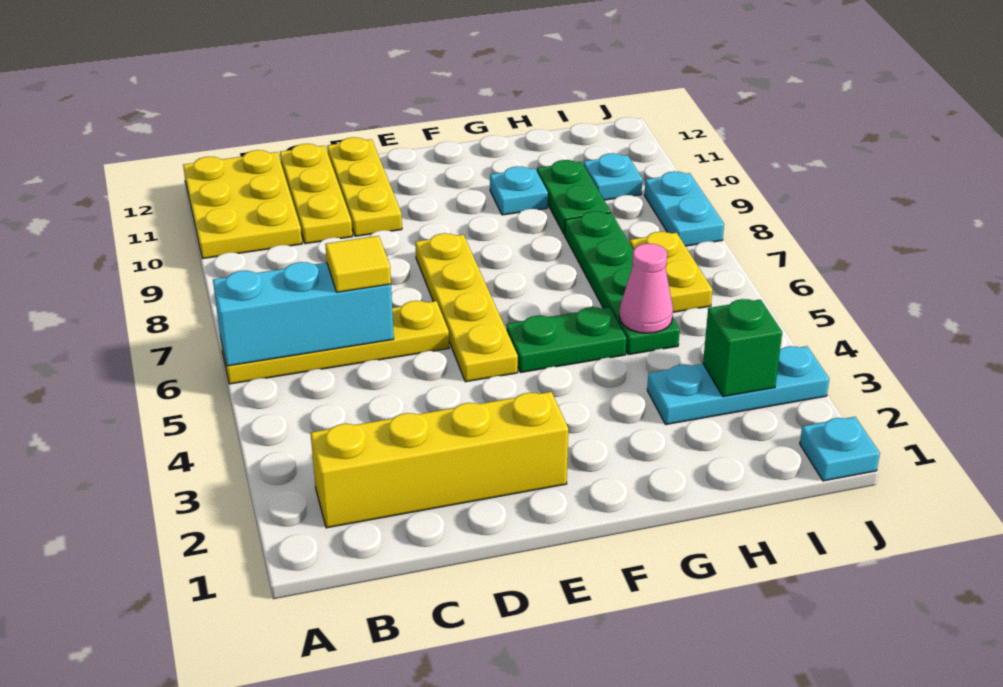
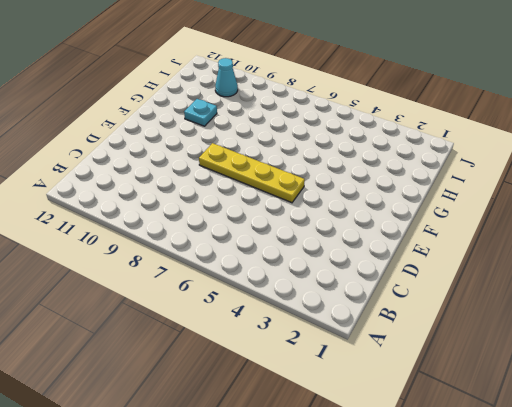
cyan 1x1 cone [215,58,238,97] -> cyan 1x1 plate [584,153,642,200]
none -> yellow 1x4 plate [220,301,449,384]
none -> yellow 2x3 plate [183,150,302,259]
none -> yellow 1x4 brick [311,392,568,528]

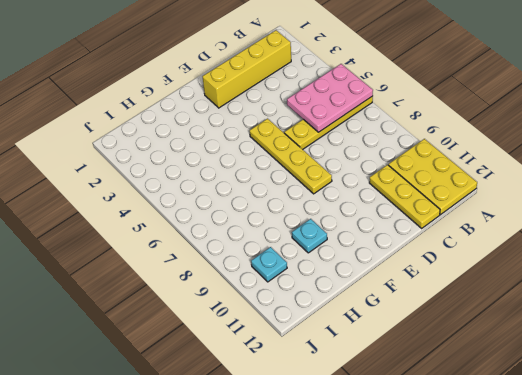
pink 2x3 plate [287,64,373,132] -> cyan 1x3 brick [213,262,394,366]
none -> yellow 1x3 plate [327,137,402,236]
none -> green 1x2 plate [506,307,626,373]
none -> cyan 1x3 plate [647,346,829,424]

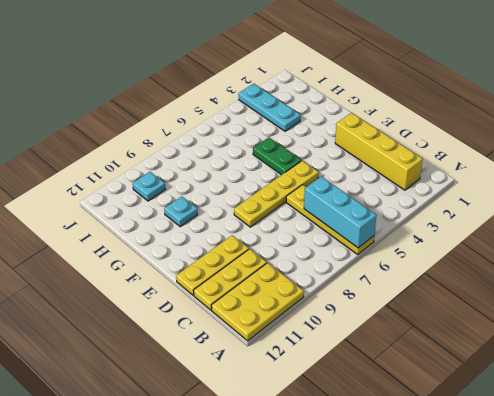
none -> green 1x4 plate [565,211,680,355]
none -> green 1x2 plate [537,160,611,235]
none -> yellow 1x2 plate [630,232,712,312]

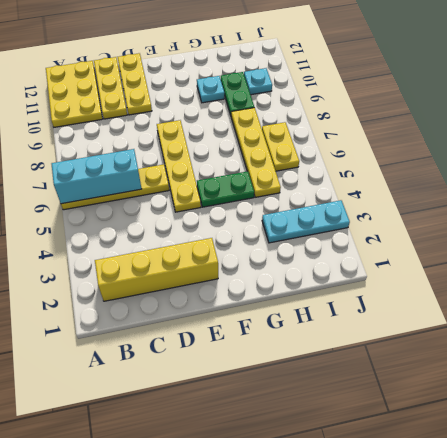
yellow 1x4 plate [231,108,281,197] -> green 1x4 plate [565,211,680,355]
none -> cyan 1x1 plate [800,417,880,481]
none -> cyan 1x2 plate [644,171,724,246]
none -> pink 1x1 cone [619,243,673,333]

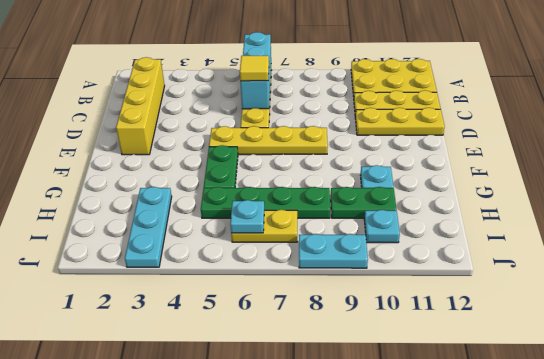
cyan 1x1 plate [230,200,264,233] -> cyan 1x1 plate moved to [800,417,880,481]
none -> pink 1x1 cone [619,243,673,333]
none -> green 1x1 brick [703,299,782,397]

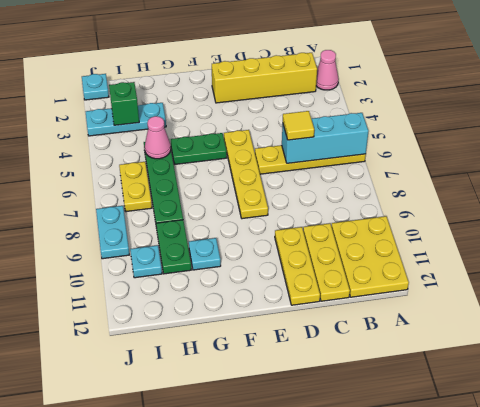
pink 1x1 cone [316,50,339,90] -> none

